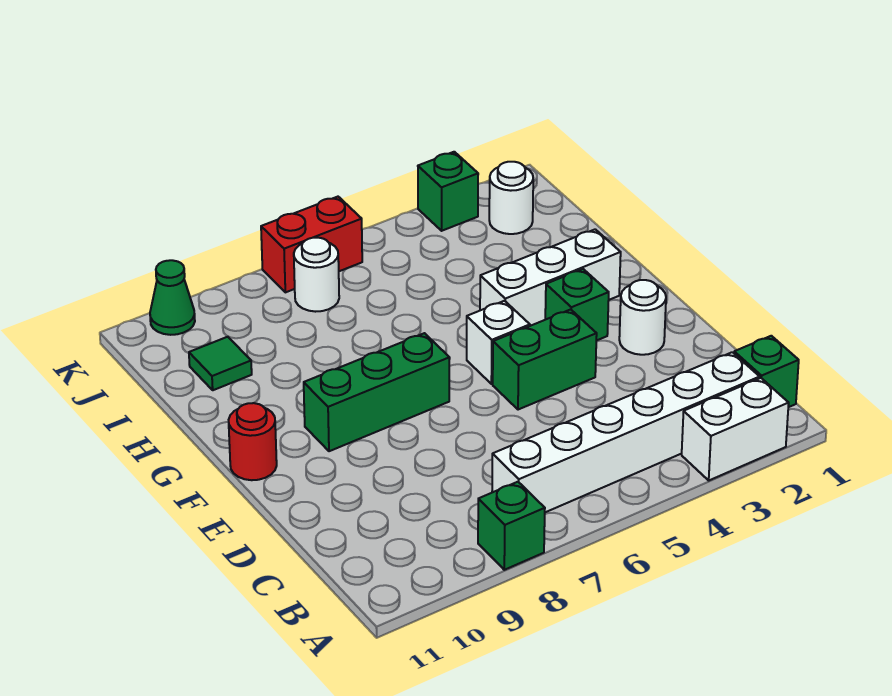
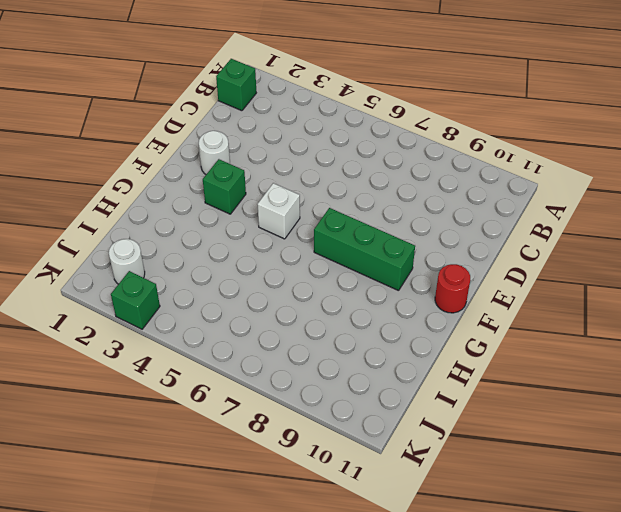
none -> white 1x2 brick [682,378,789,480]
none -> green 1x1 brick [478,482,545,570]
none -> white 1x6 brick [492,352,760,512]

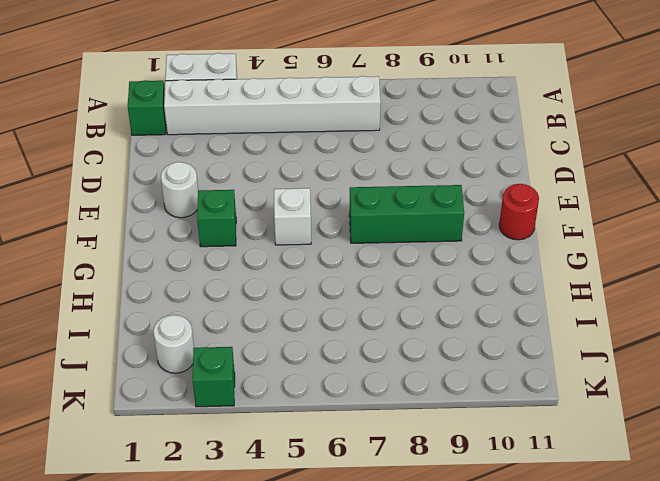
none -> green 1x1 brick [478,482,545,570]
none -> green 1x2 brick [493,309,597,410]
none -> white 1x3 brick [480,229,621,326]

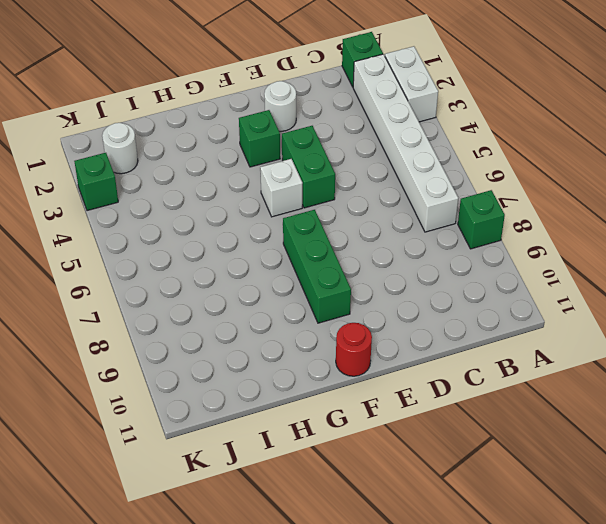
none -> white 1x3 brick [480,229,621,326]
none -> green 1x1 tile [189,337,252,390]
none -> white 1x1 round brick [294,238,339,312]

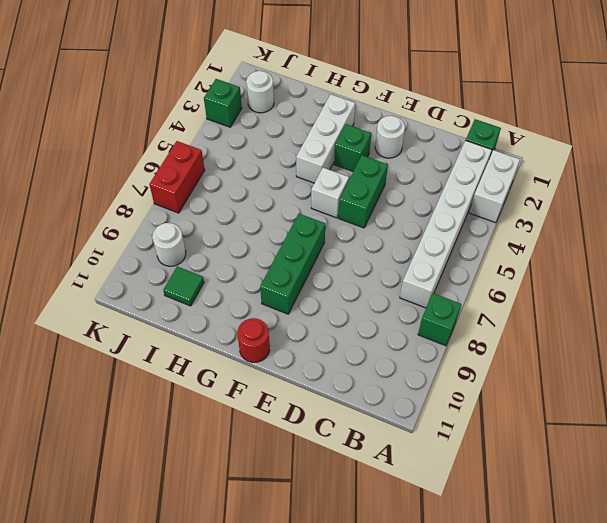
white 1x1 round brick [152,223,186,266] -> white 1x1 round brick moved to [294,238,339,312]
none -> green 1x1 cone [150,260,195,335]

